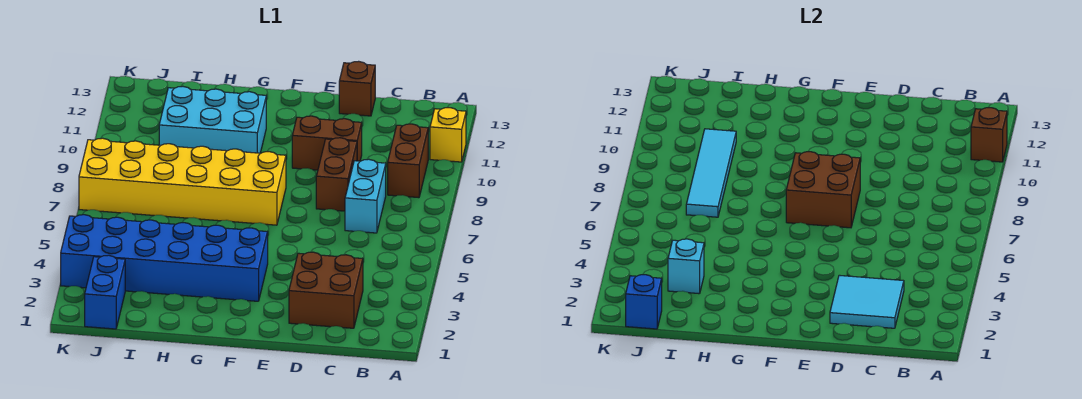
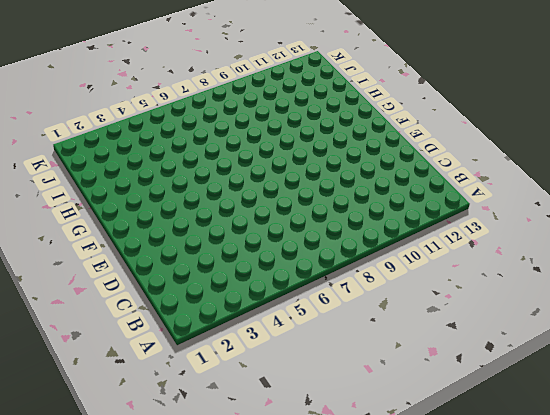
none -> yellow 1x1 brick [430,108,466,162]
none -> brown 1x2 brick [388,124,428,198]
none -> brown 2x2 brick [289,252,363,328]

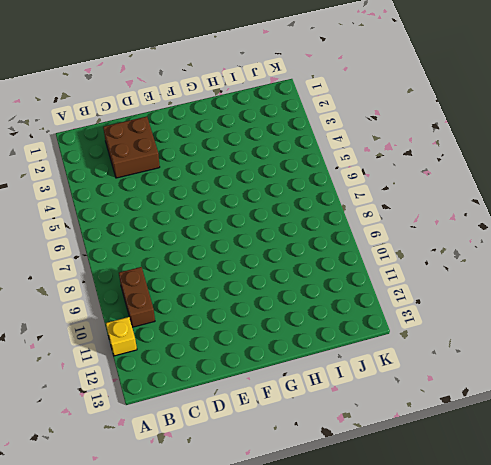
none -> cyan 1x2 brick [345,159,386,233]
none -> brown 1x2 brick [316,138,357,211]
none -> brown 1x2 brick [292,116,362,170]

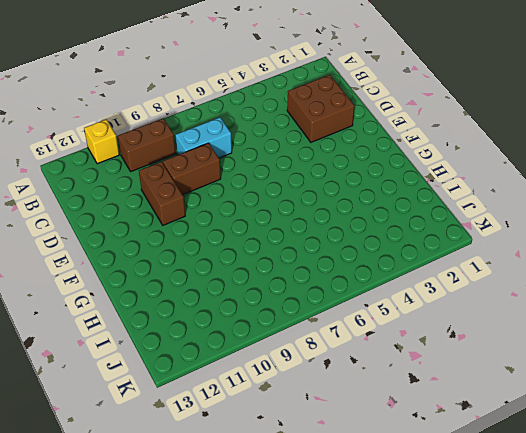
none -> brown 1x1 brick [339,61,375,116]
none -> blue 2x6 brick [61,215,268,301]
none -> yellow 2x6 brick [79,138,286,225]

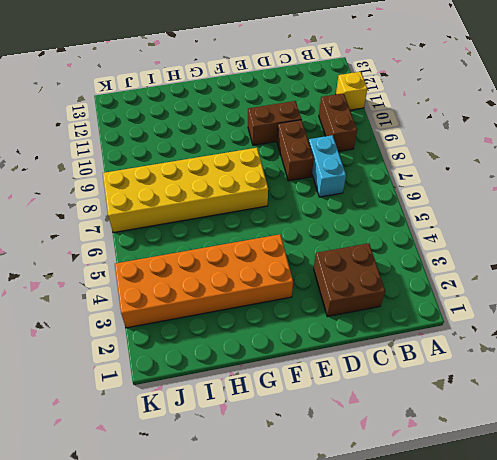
orange 2x6 brick [115,234,293,328] -> blue 2x6 brick [61,215,268,301]
none -> brown 1x1 brick [339,61,375,116]
none -> cyan 2x3 brick [159,87,266,153]
none -> blue 1x2 brick [85,255,125,329]

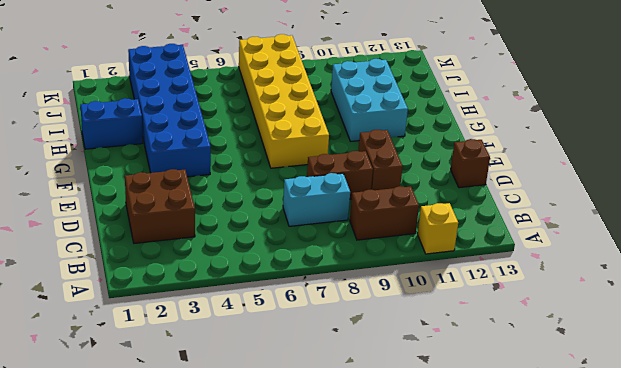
blue 1x2 brick [81,98,143,149] -> blue 1x2 brick moved to [85,255,125,329]
none -> brown 1x1 brick [971,108,1007,162]
none -> cyan 2x2 tile [830,275,904,328]
none -> brown 2x2 brick [786,152,860,228]

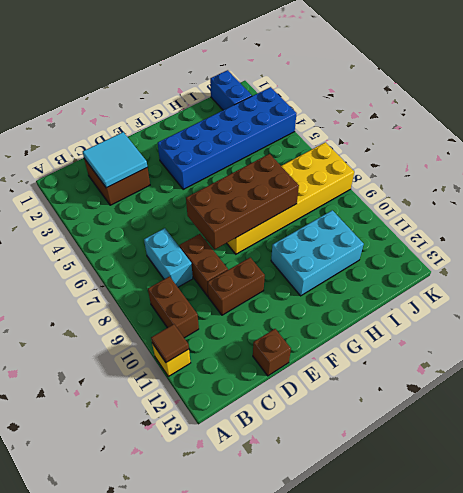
brown 1x1 tile [151,324,189,362] -> brown 1x1 brick [971,108,1007,162]
brown 2x4 brick [186,154,299,250] -> brown 2x2 brick [786,152,860,228]
none -> cyan 1x1 brick [668,239,704,294]
none -> cyan 1x4 tile [686,129,736,217]
none -> blue 1x1 brick [626,275,662,329]

